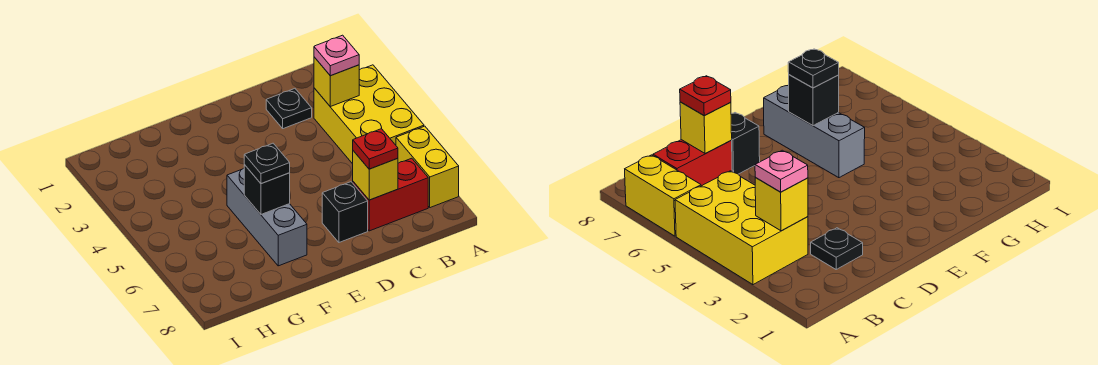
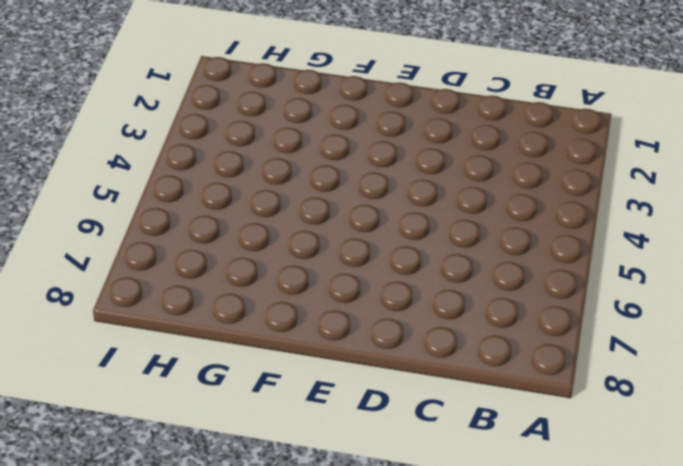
none -> yellow 2x3 brick [314,65,424,164]
none -> yellow 1x2 brick [396,126,459,208]
none -> red 1x2 brick [353,158,428,231]

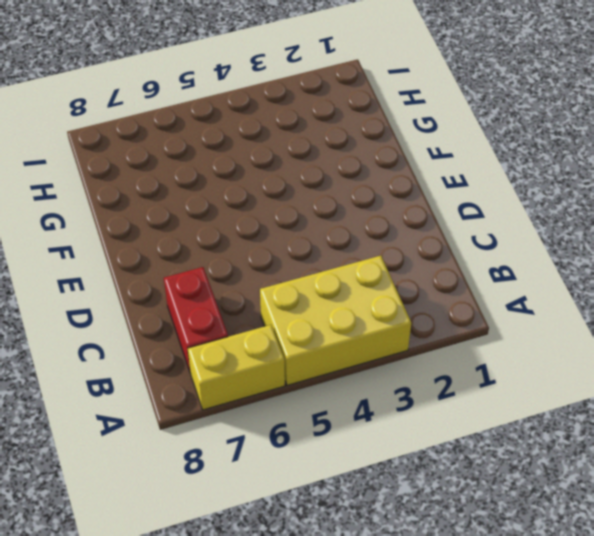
none -> black 1x1 plate [266,89,312,129]
none -> black 1x1 brick [322,182,368,242]
none -> grey 1x3 brick [227,168,307,266]

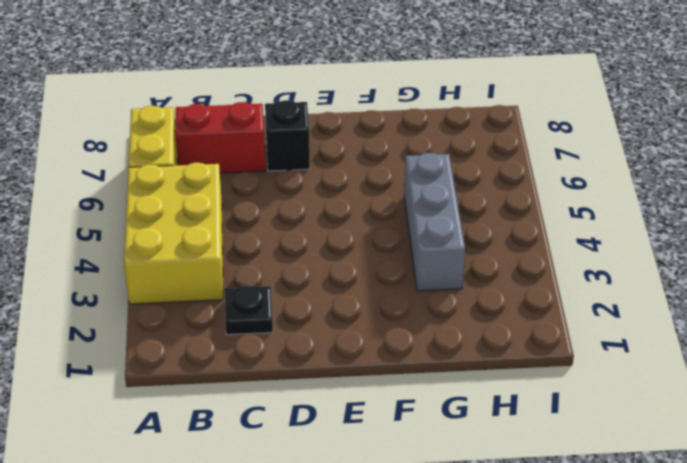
grey 1x3 brick [404,153,465,291] -> grey 1x3 brick moved to [227,168,307,266]
none -> yellow 1x1 brick [314,57,359,107]
none -> yellow 1x1 brick [353,151,398,200]
none -> black 1x1 brick [244,165,290,214]

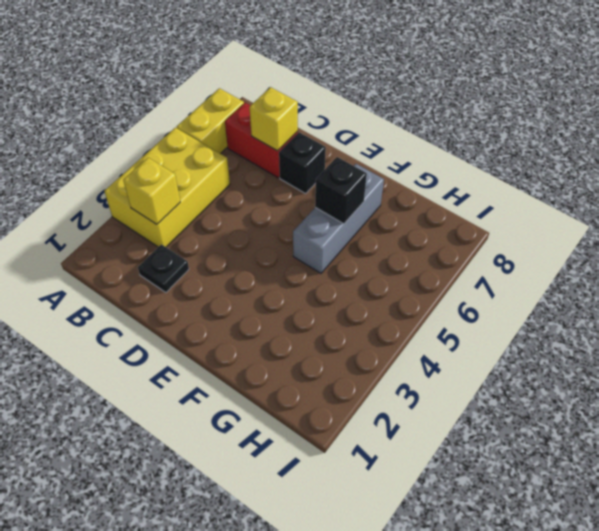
none -> pink 1x1 plate [314,35,359,76]
none -> red 1x1 plate [353,129,398,169]
none -> black 1x1 plate [244,143,290,184]

